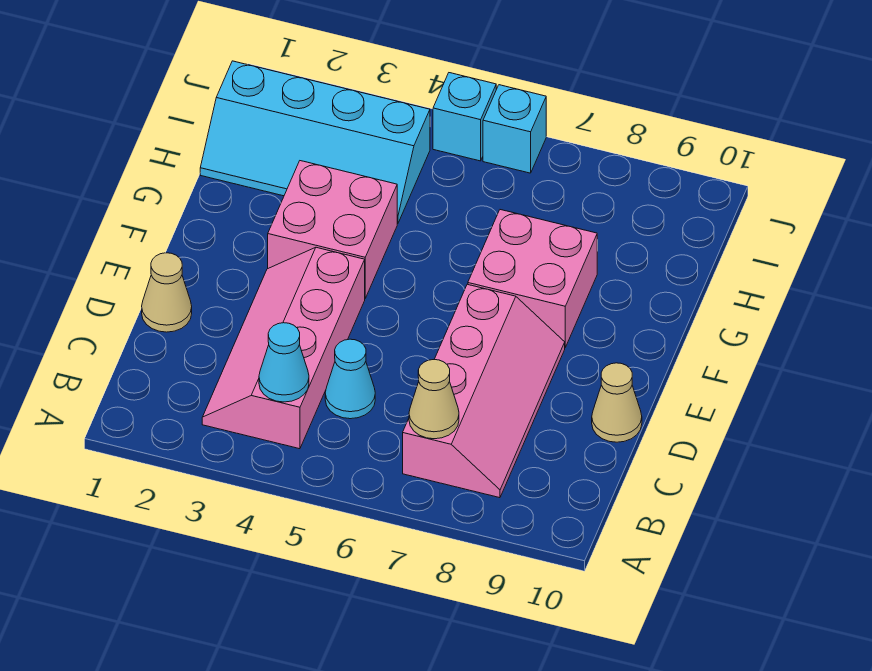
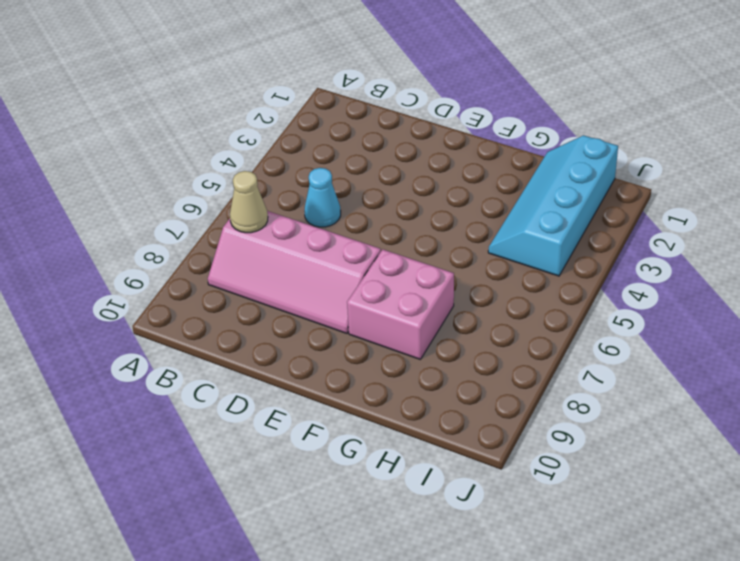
none -> pink 2x4 slope [202,247,365,449]
none -> tan 1x1 cone [142,253,192,332]
none -> tan 1x1 cone [592,363,642,442]

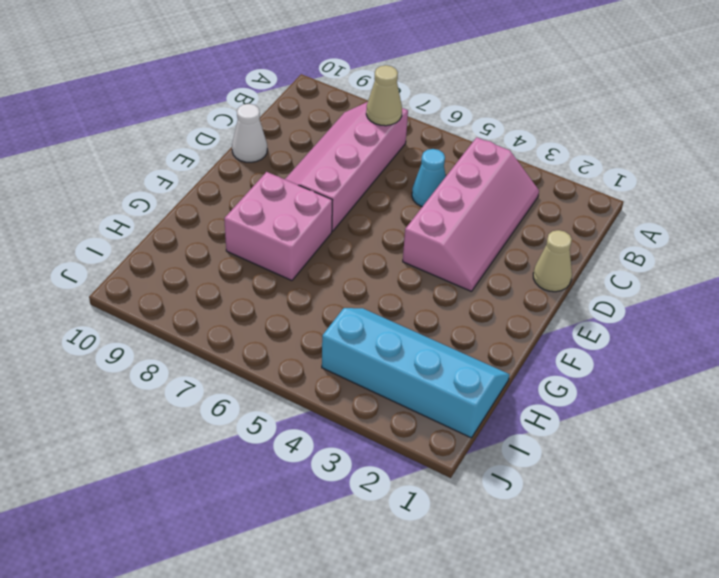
white 1x1 cone [232,104,267,162] -> tan 1x1 cone [592,363,642,442]
none -> pink 2x2 brick [268,161,397,298]
none -> cyan 1x1 brick [433,73,496,161]
none -> cyan 1x1 brick [483,85,546,173]

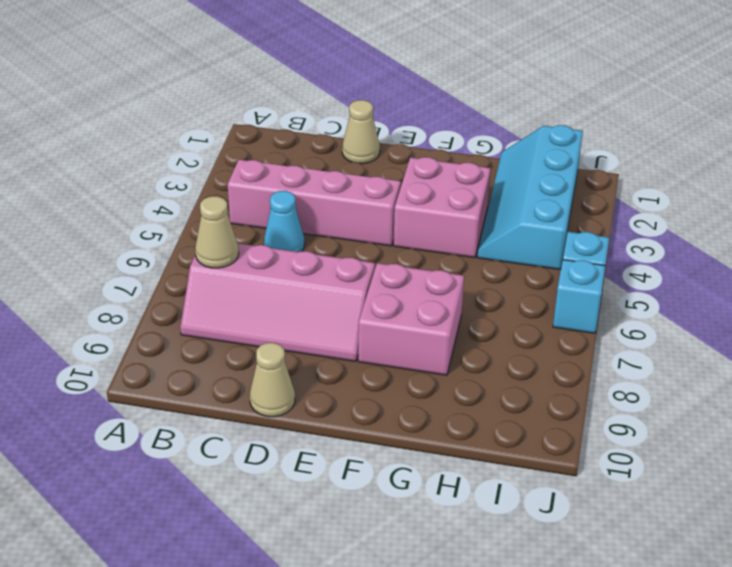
none -> cyan 1x1 cone [259,323,309,402]

